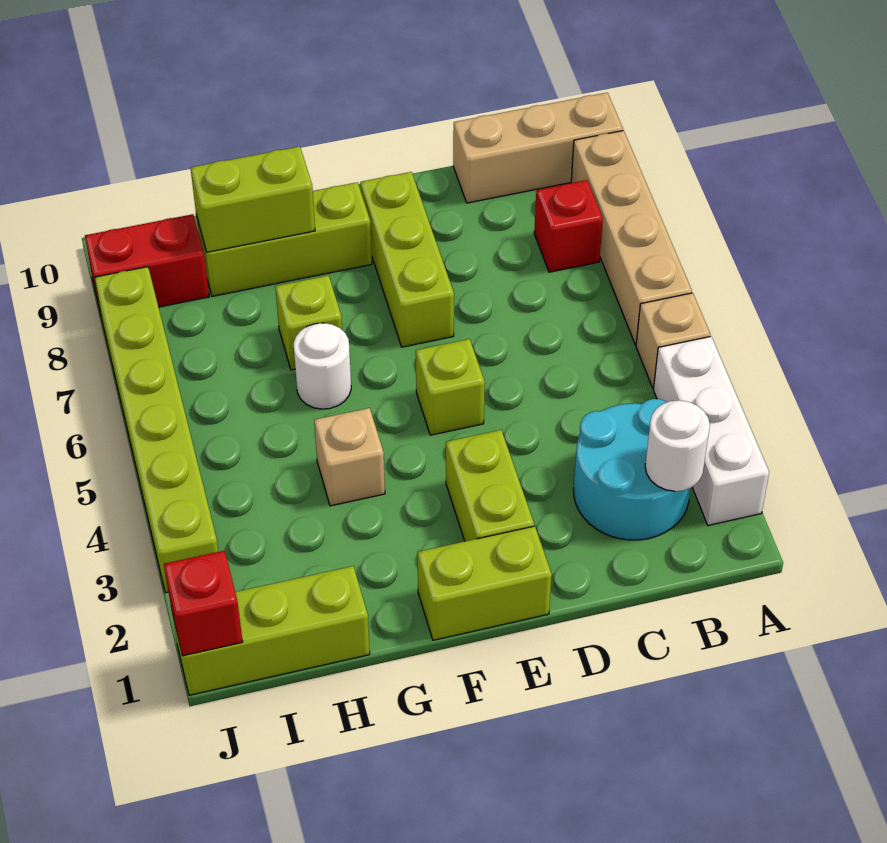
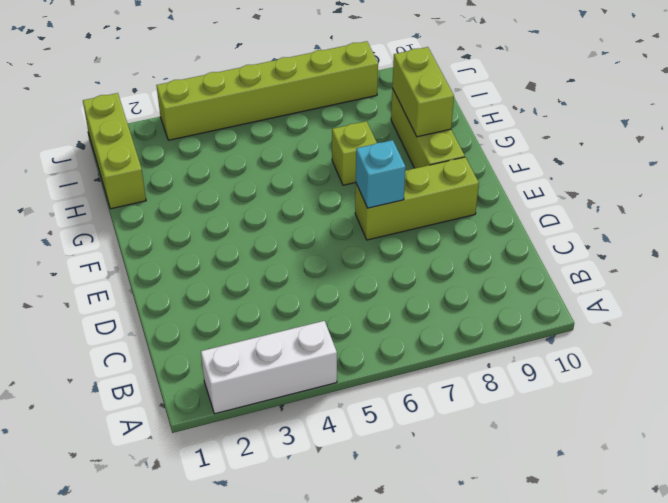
cyan 1x1 brick [356,140,406,208] -> none
none -> tan 1x1 brick [636,293,710,388]
none -> tan 1x4 brick [571,131,692,345]
none -> tan 1x3 brick [453,93,623,203]

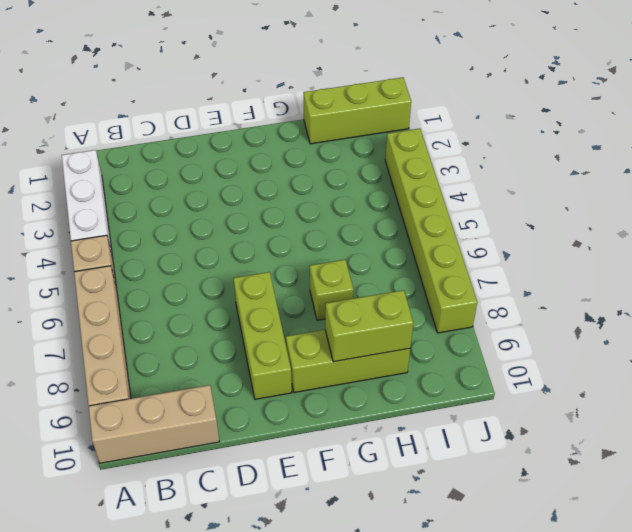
none -> cyan 2x2 round brick [573,399,691,540]
none -> red 1x1 brick [534,180,603,272]
none -> lime 1x2 brick [417,526,552,640]

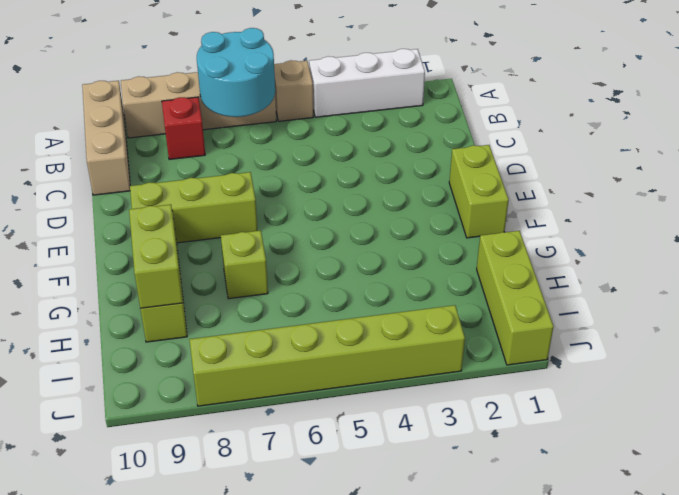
cyan 2x2 round brick [197,28,275,117] -> cyan 2x2 round brick moved to [573,399,691,540]
none -> lime 1x2 brick [446,430,534,541]
none -> lime 1x1 brick [416,339,485,435]
none -> tan 1x1 brick [314,408,385,506]

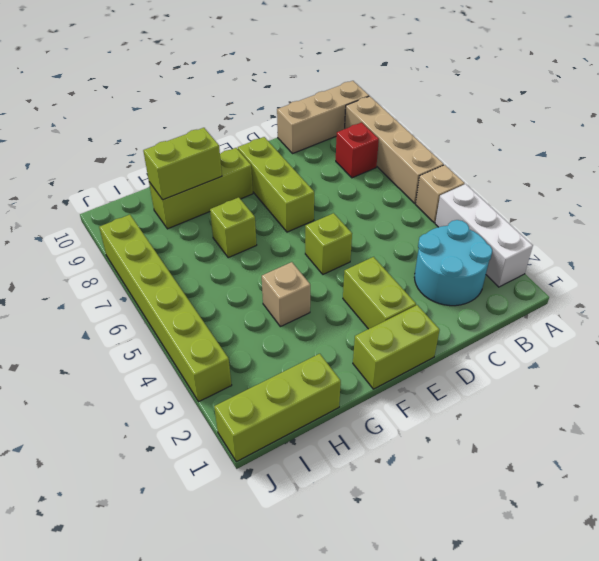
none -> white 1x1 round brick [293,323,351,409]
none -> red 1x2 brick [85,214,209,314]
none -> white 1x1 round brick [645,400,710,491]

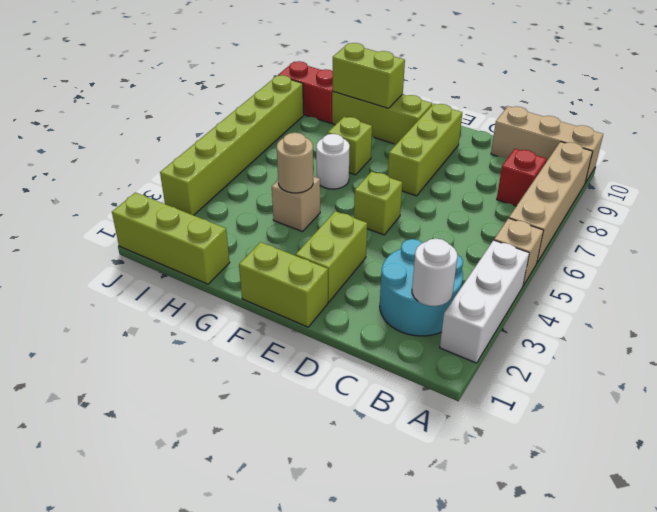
tan 1x1 round brick [277,133,313,193] -> none
none -> red 1x1 brick [164,551,243,656]

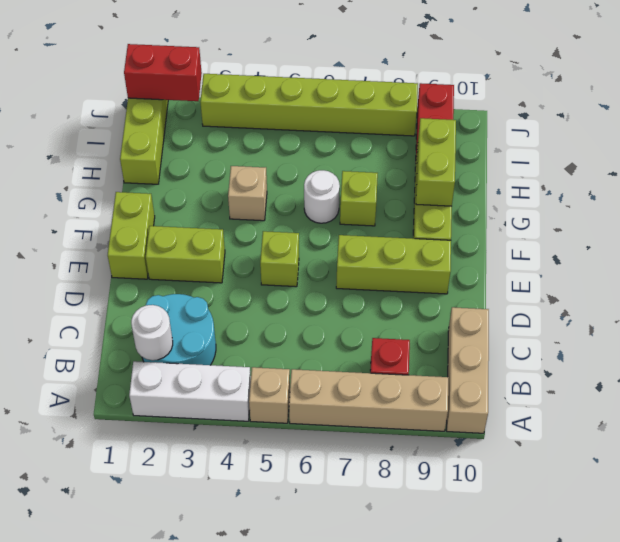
red 1x2 brick [124,44,202,101] -> red 1x1 brick [164,551,243,656]

